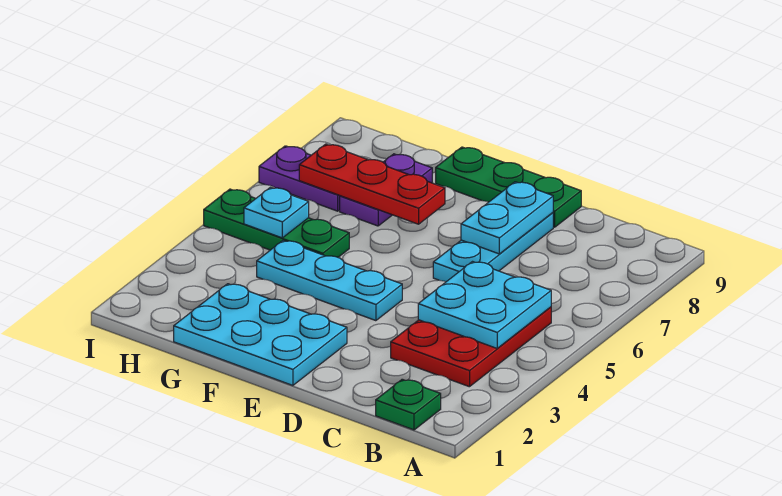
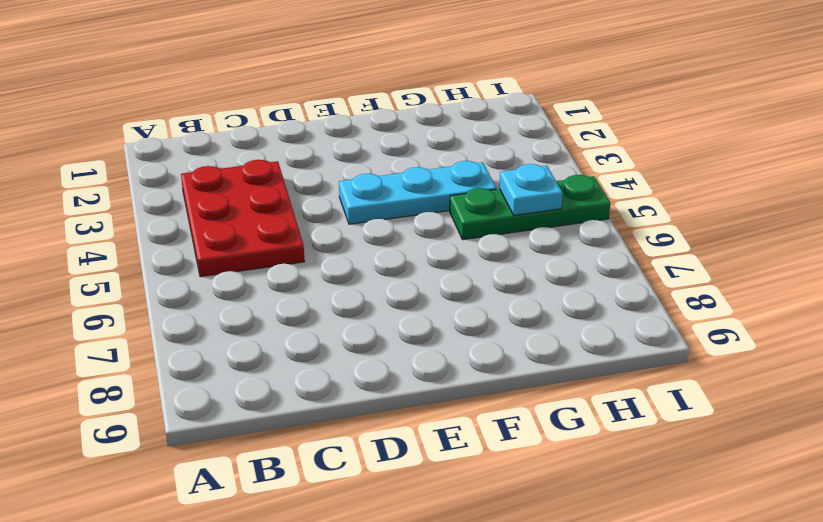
none -> green 1x1 plate [376,379,441,430]
none -> cyan 1x3 plate [433,213,553,282]
none -> green 1x3 plate [436,147,581,227]

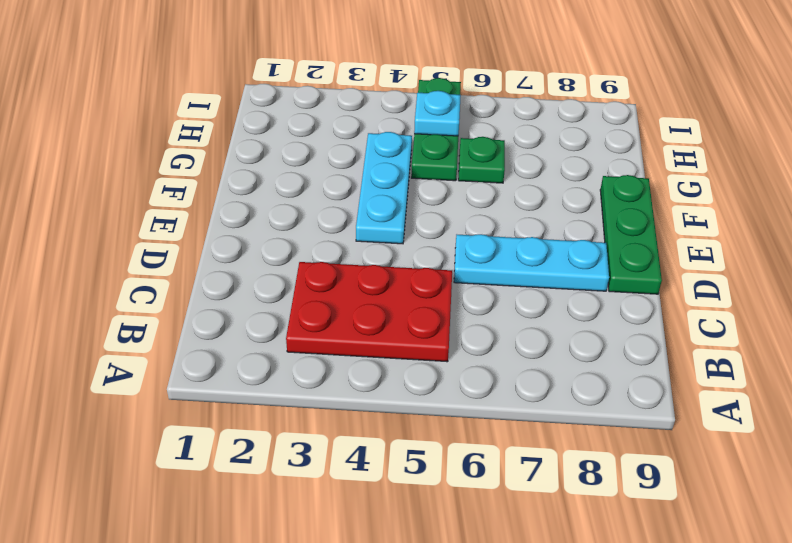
green 1x1 plate [458,137,505,183] -> green 1x1 plate moved to [376,379,441,430]
none -> cyan 2x3 plate [174,284,347,385]
none -> purple 1x2 plate [340,154,432,226]
none -> purple 1x2 plate [259,146,340,211]

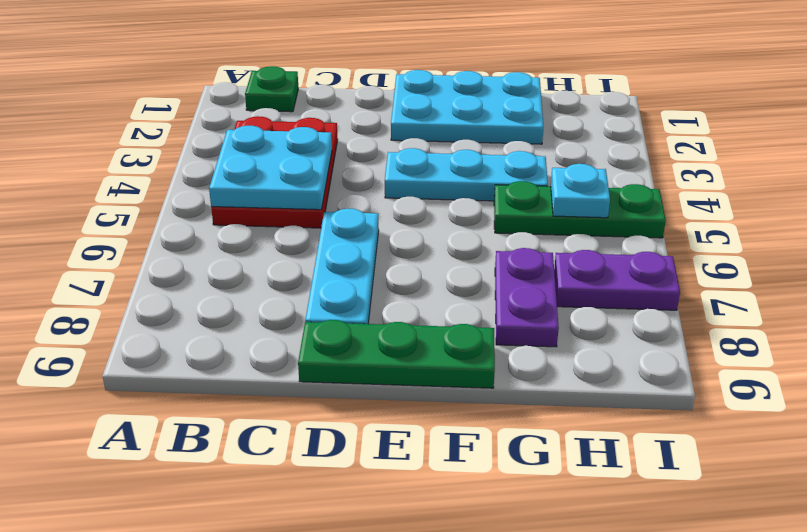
none -> cyan 1x2 plate [461,182,553,254]
none -> red 1x3 plate [299,144,445,224]

